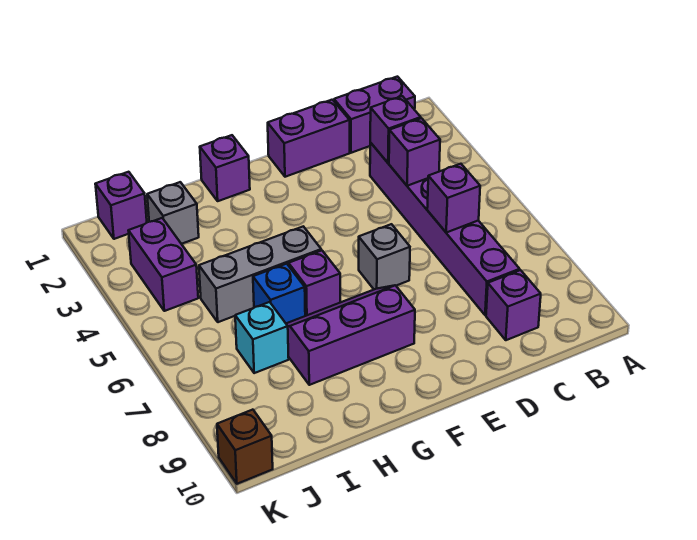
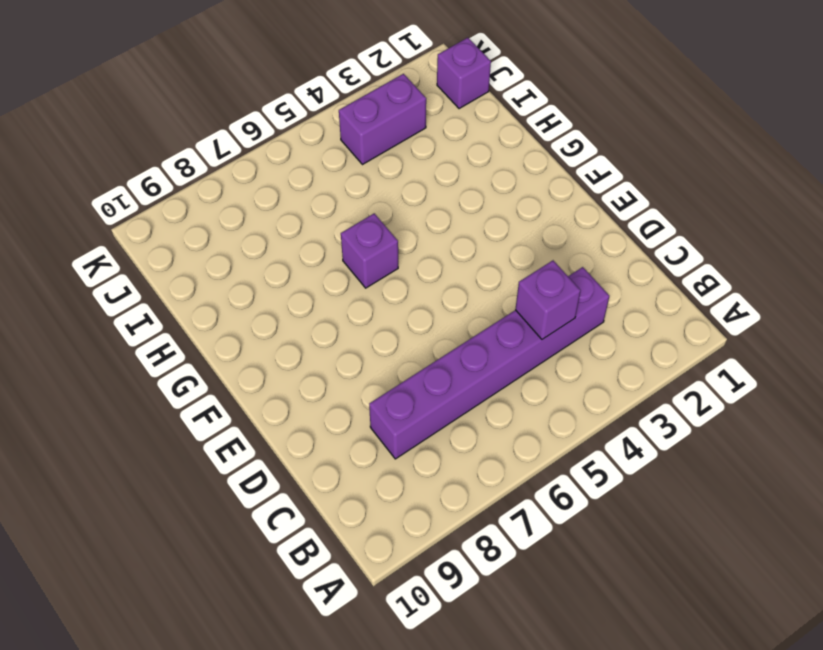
none -> purple 1x2 brick [334,77,415,153]
none -> purple 1x1 brick [486,270,541,340]
none -> purple 1x2 brick [268,100,350,177]

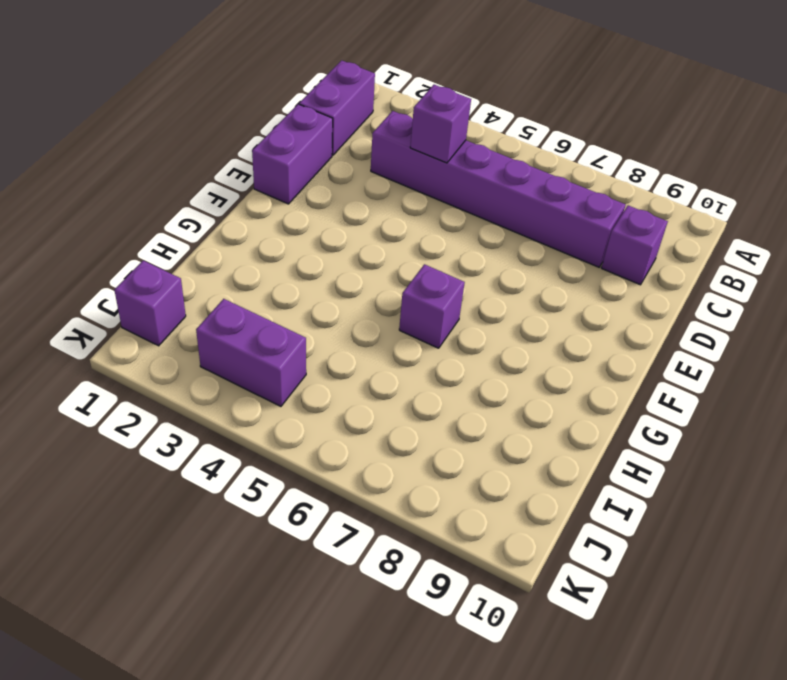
none -> grey 1x1 brick [359,224,410,289]
none -> purple 2x3 slope [286,285,415,385]
none -> purple 1x1 brick [200,135,250,201]

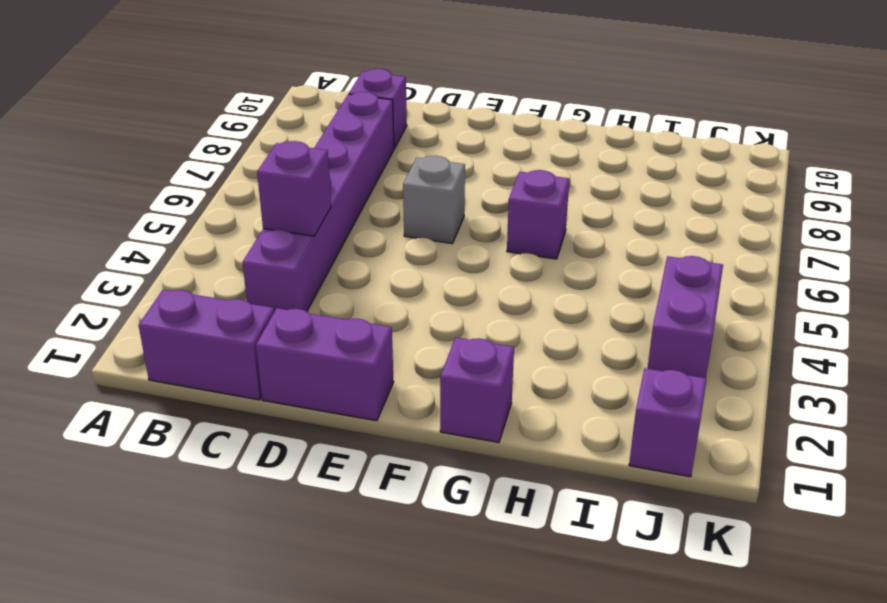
none -> purple 2x3 slope [286,285,415,385]
none -> grey 1x3 brick [199,226,321,322]
none -> blue 1x1 brick [253,264,305,323]

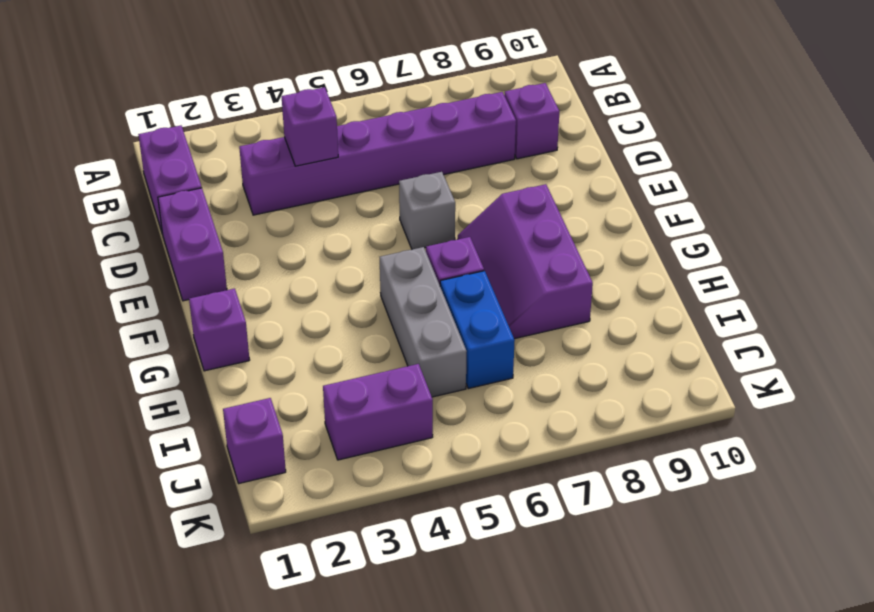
blue 1x2 brick [440,271,515,389] -> blue 1x1 brick [253,264,305,323]
none -> grey 1x1 brick [147,182,199,244]
none -> cyan 1x1 brick [235,302,289,373]
none -> brown 1x1 brick [217,410,273,484]

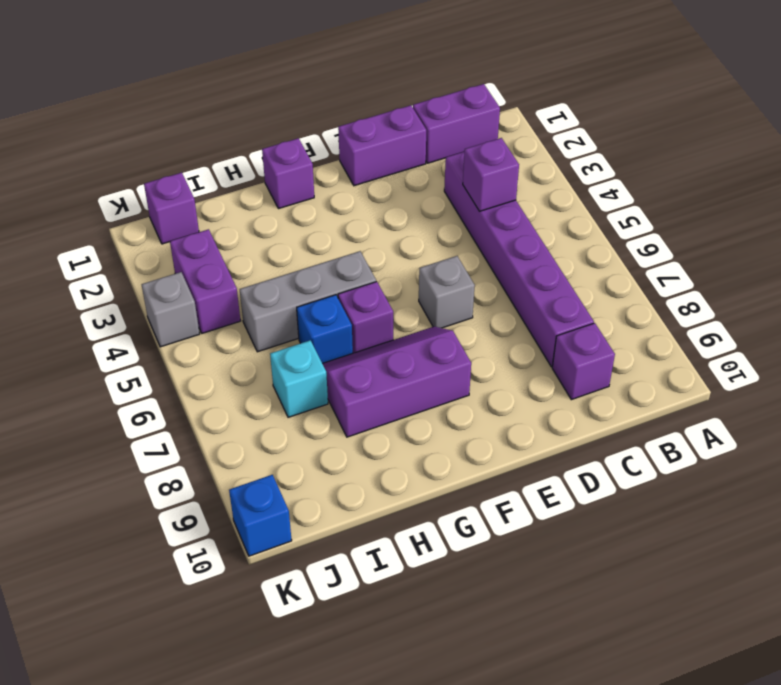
grey 1x1 brick [142,272,200,347] -> grey 1x1 brick moved to [147,182,199,244]
blue 1x1 brick [229,475,292,556] -> brown 1x1 brick [217,410,273,484]
none -> purple 1x1 brick [370,96,421,163]
none -> purple 1x1 brick [427,164,480,232]

